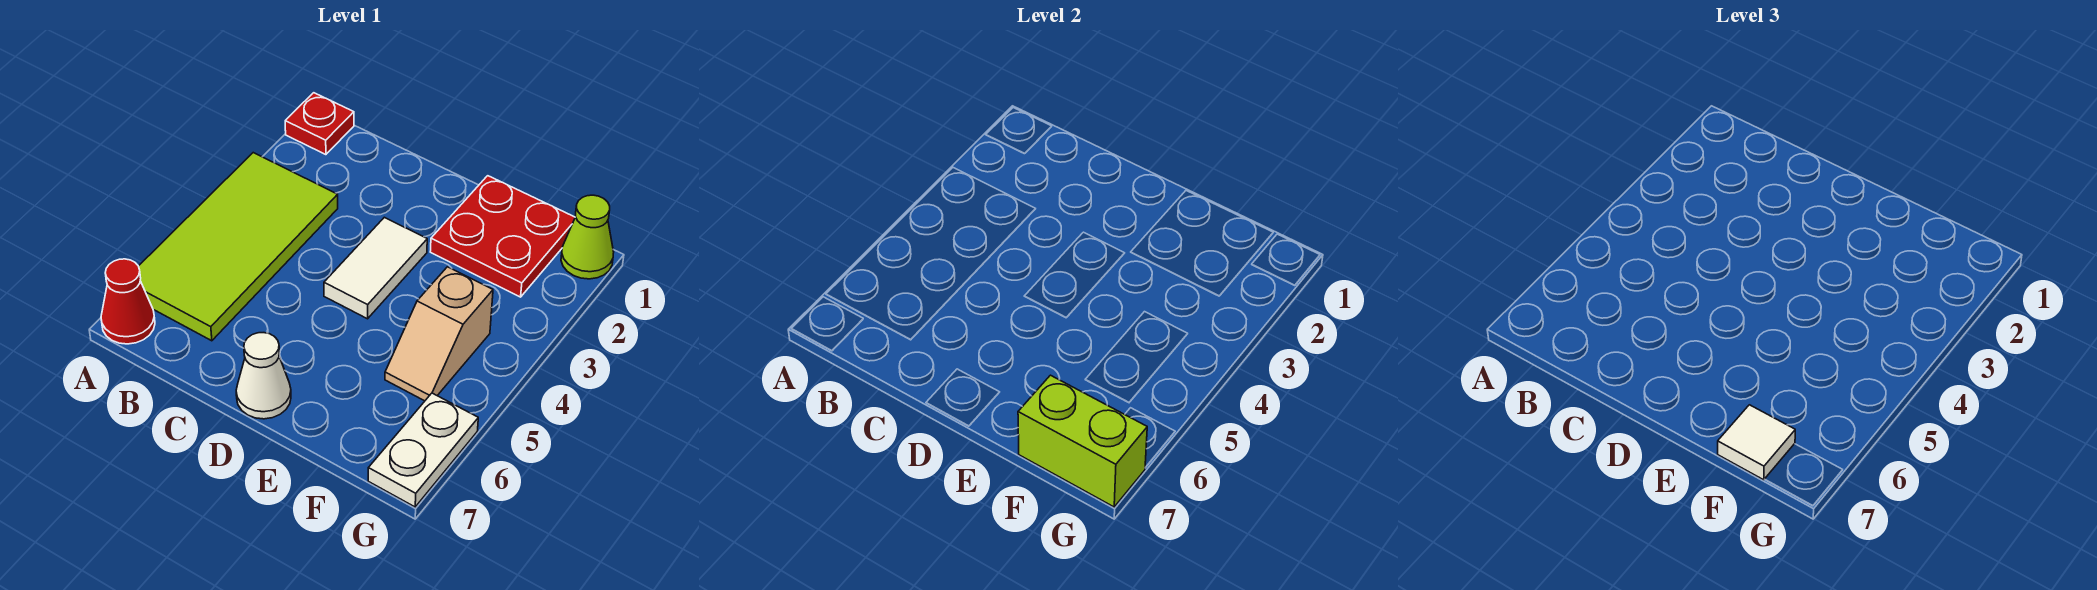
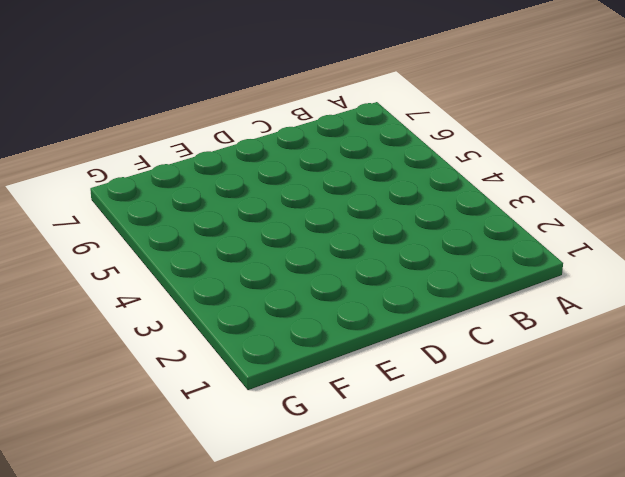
none -> red 1x1 plate [285,93,354,155]
none -> lime 2x4 tile [139,153,338,341]

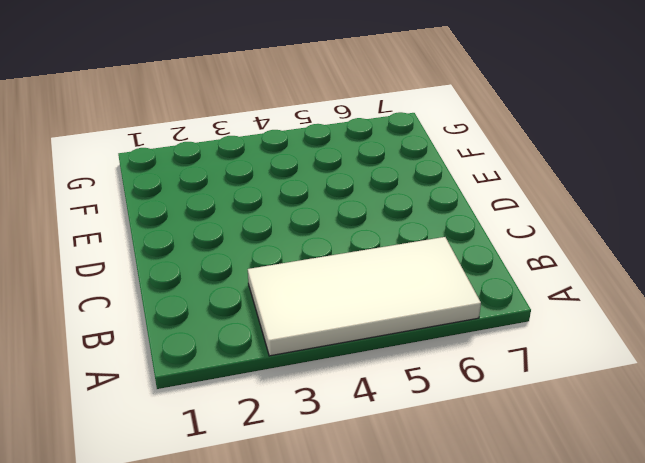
white 2x4 tile [248,237,481,356] -> lime 2x4 tile [139,153,338,341]
none -> red 1x1 plate [285,93,354,155]
none -> red 1x1 cone [101,259,155,344]

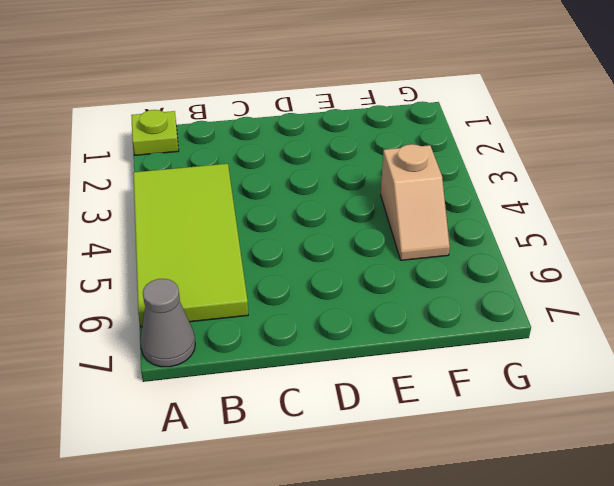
lime 1x1 plate [131,110,179,155] -> red 1x1 plate [285,93,354,155]
grey 1x1 cone [140,279,195,367] -> red 1x1 cone [101,259,155,344]
none -> white 1x2 tile [324,217,427,319]
none -> white 1x1 cone [236,333,291,419]

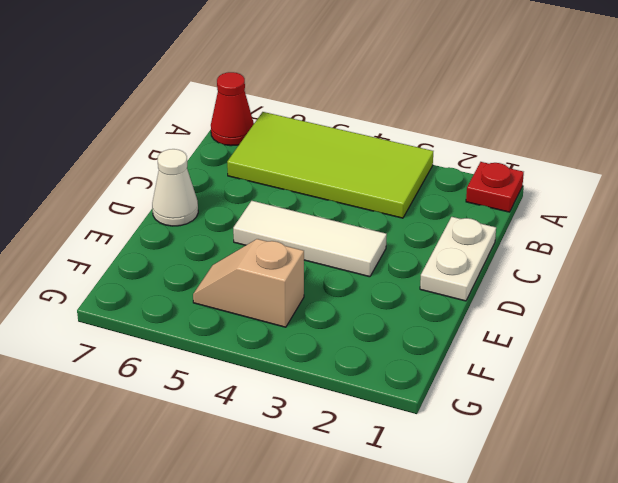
white 1x2 plate [420,217,496,301] -> white 1x2 plate turned to [368,393,478,507]
white 1x3 tile [233,201,387,277] -> white 1x2 tile [324,217,427,319]
none -> red 2x2 plate [430,176,575,297]
none -> lime 1x1 cone [561,195,614,279]

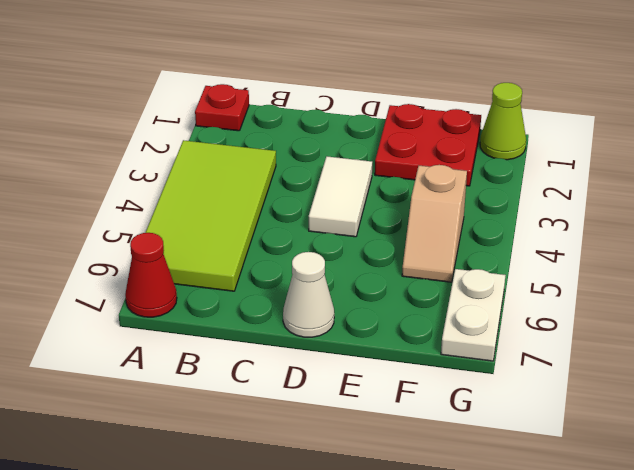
none -> lime 1x2 brick [1018,375,1147,507]
none -> white 1x1 tile [1718,405,1795,480]

